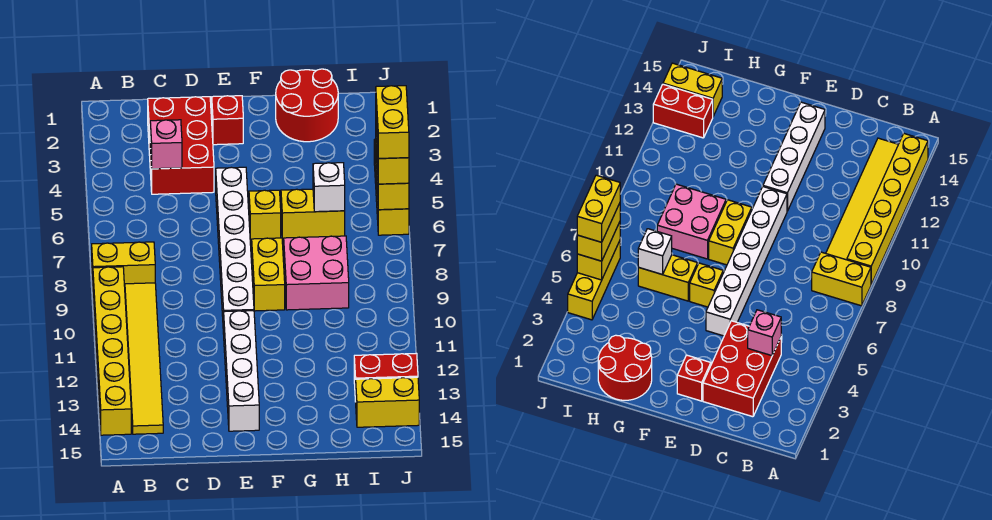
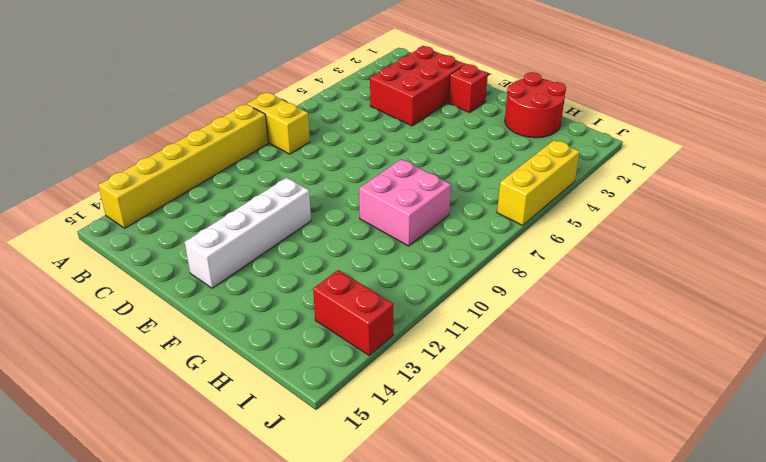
none -> yellow 1x6 tile [125,283,163,434]
none -> white 1x6 brick [216,167,254,334]
none -> yellow 1x1 brick [249,190,281,239]

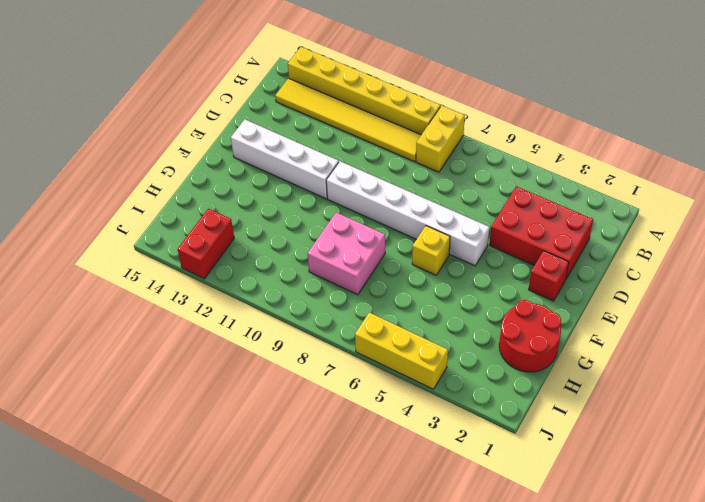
none -> yellow 1x2 brick [252,238,285,311]
none -> yellow 1x2 brick [281,189,345,238]
none -> yellow 1x2 brick [356,377,419,427]

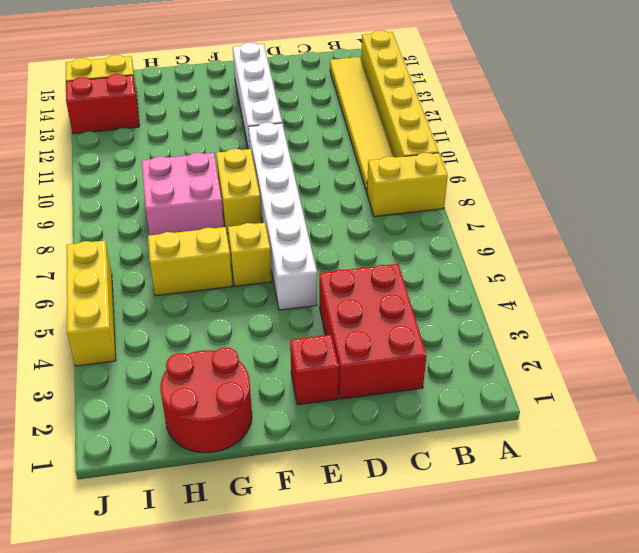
none -> pink 1x1 brick [150,120,182,169]
none -> white 1x1 brick [313,163,345,212]
none -> yellow 1x2 brick [376,151,409,210]

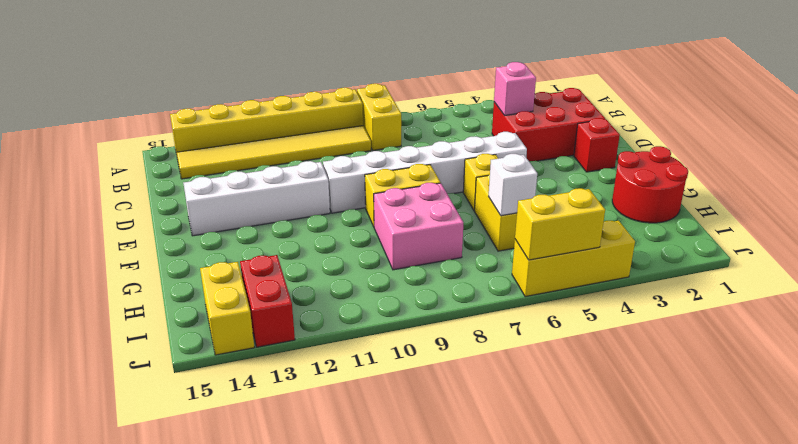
none -> yellow 1x2 brick [376,125,409,184]
none -> yellow 1x2 brick [376,86,409,158]

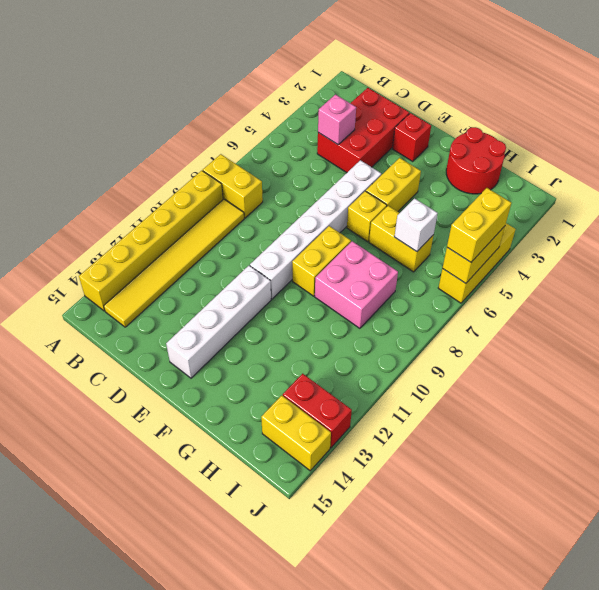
yellow 1x2 brick [366,158,421,212] -> yellow 1x2 brick moved to [376,86,409,158]

